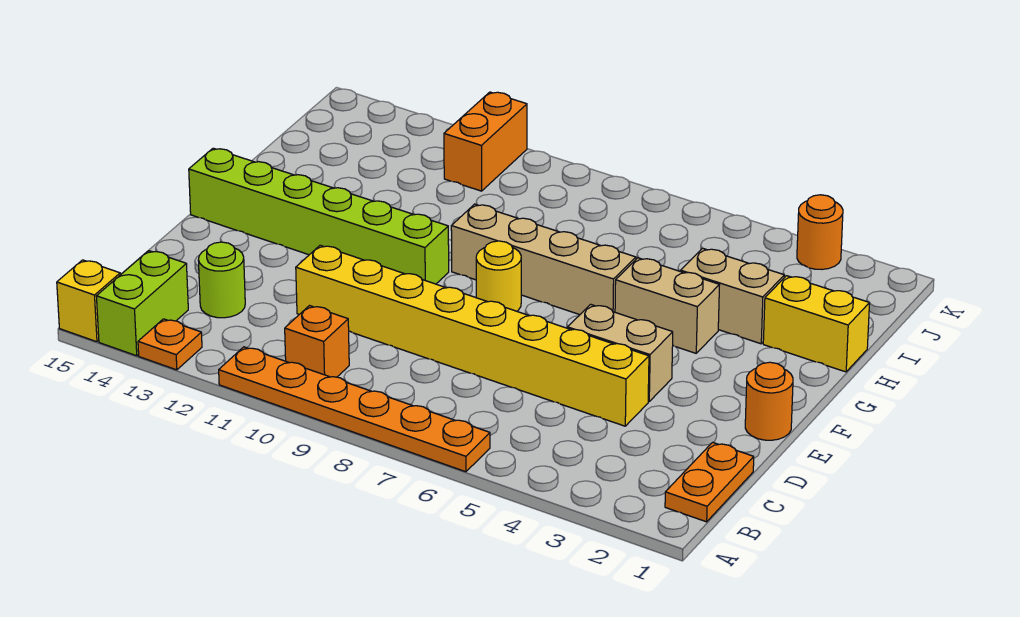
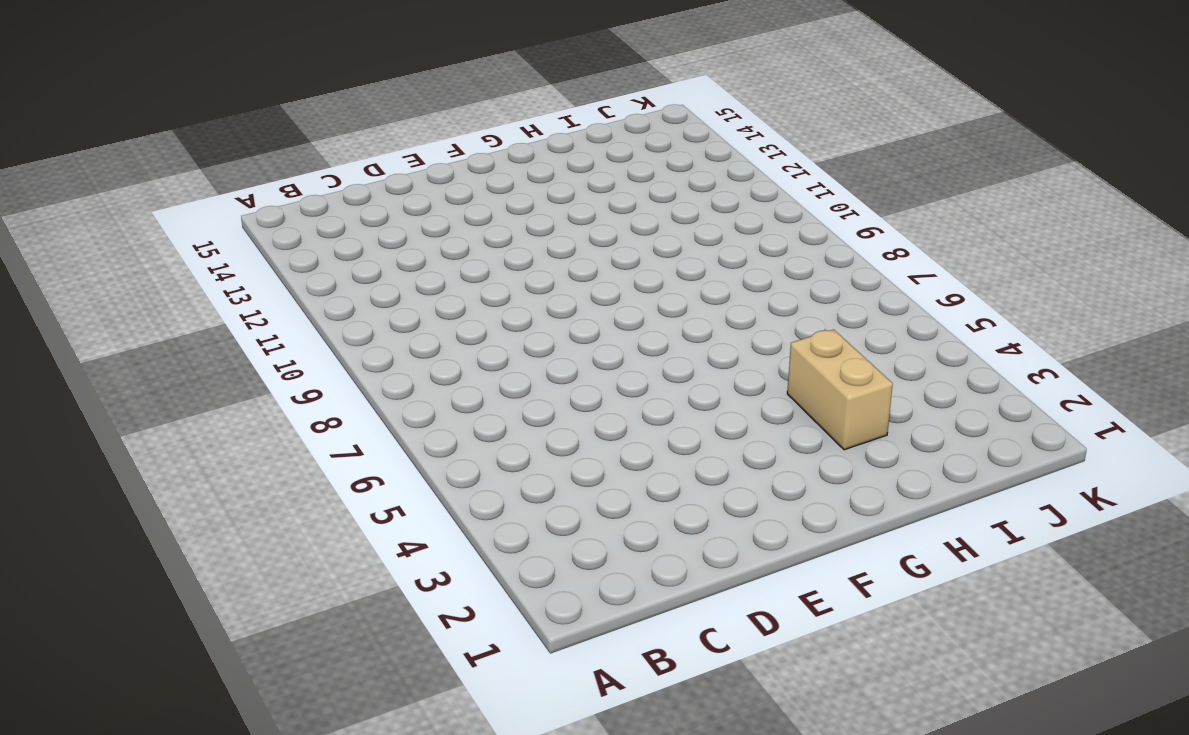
none -> orange 1x6 plate [219,347,490,472]
none -> orange 1x1 plate [138,319,202,370]
none -> lime 1x2 brick [96,251,188,356]

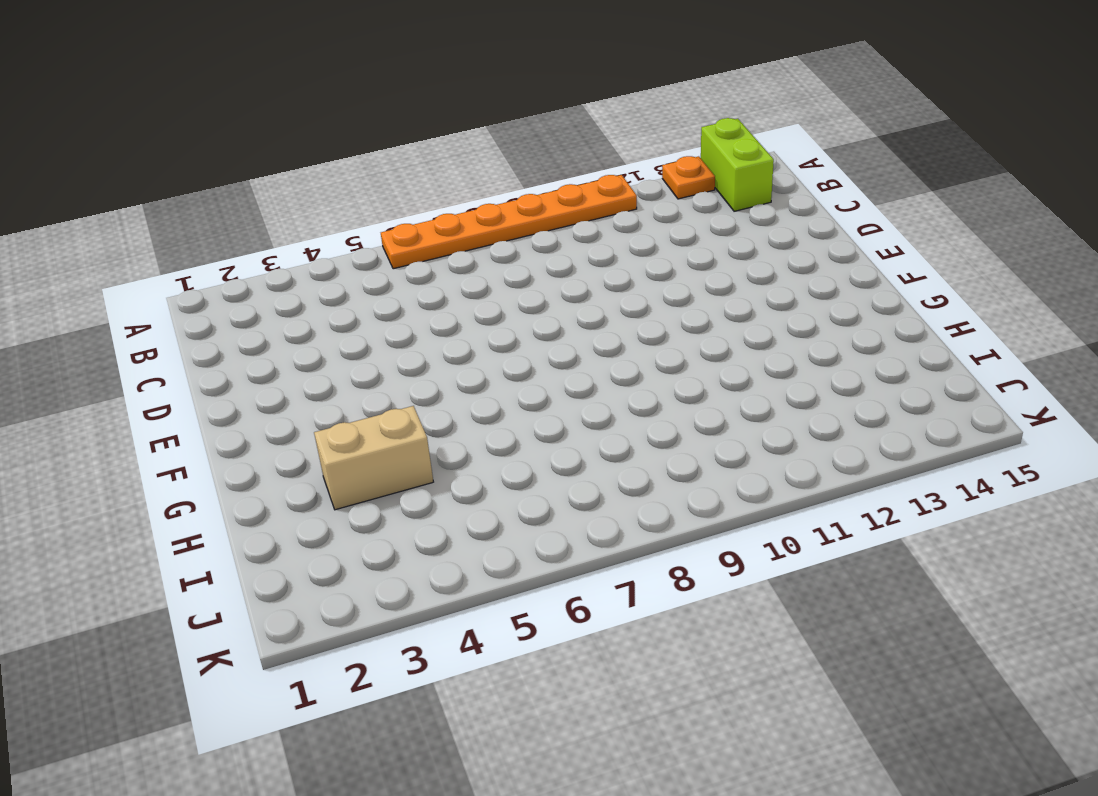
none -> yellow 1x1 brick [57,260,120,342]
none -> orange 1x2 plate [665,442,754,522]
none -> orange 1x1 brick [285,306,349,377]

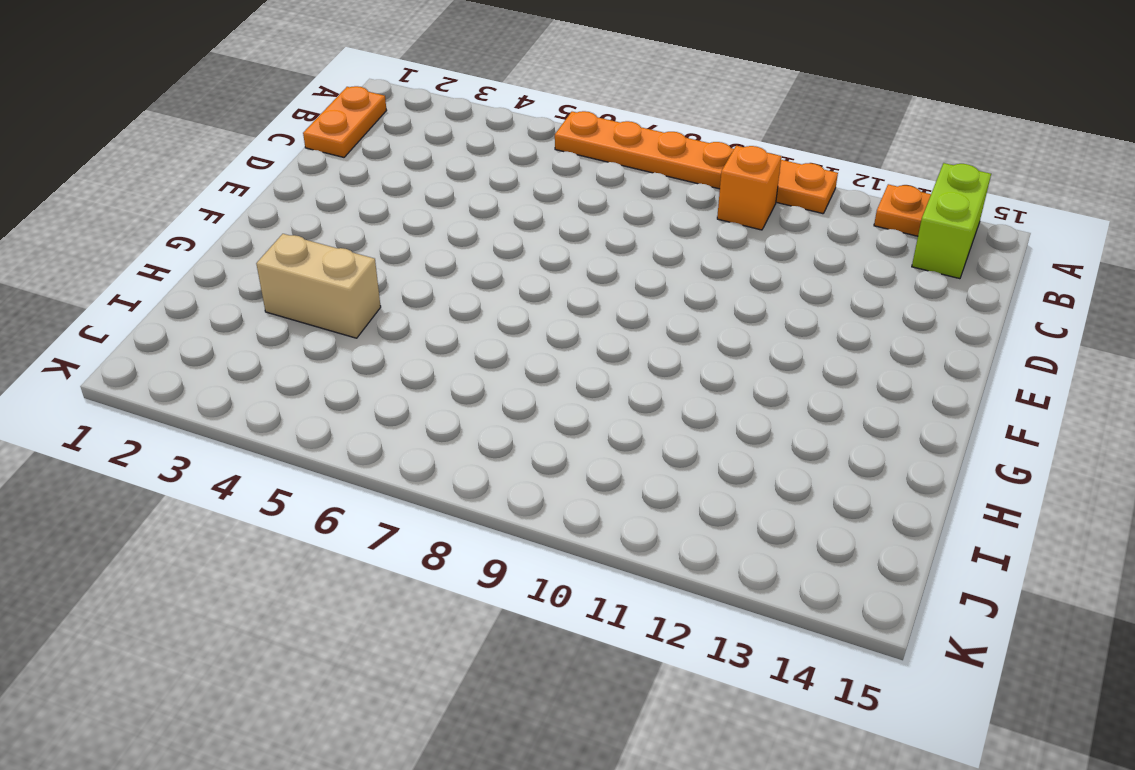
none -> yellow 1x1 brick [57,260,120,342]
none -> lime 1x1 round brick [198,242,245,318]
none -> yellow 1x8 brick [296,245,649,426]

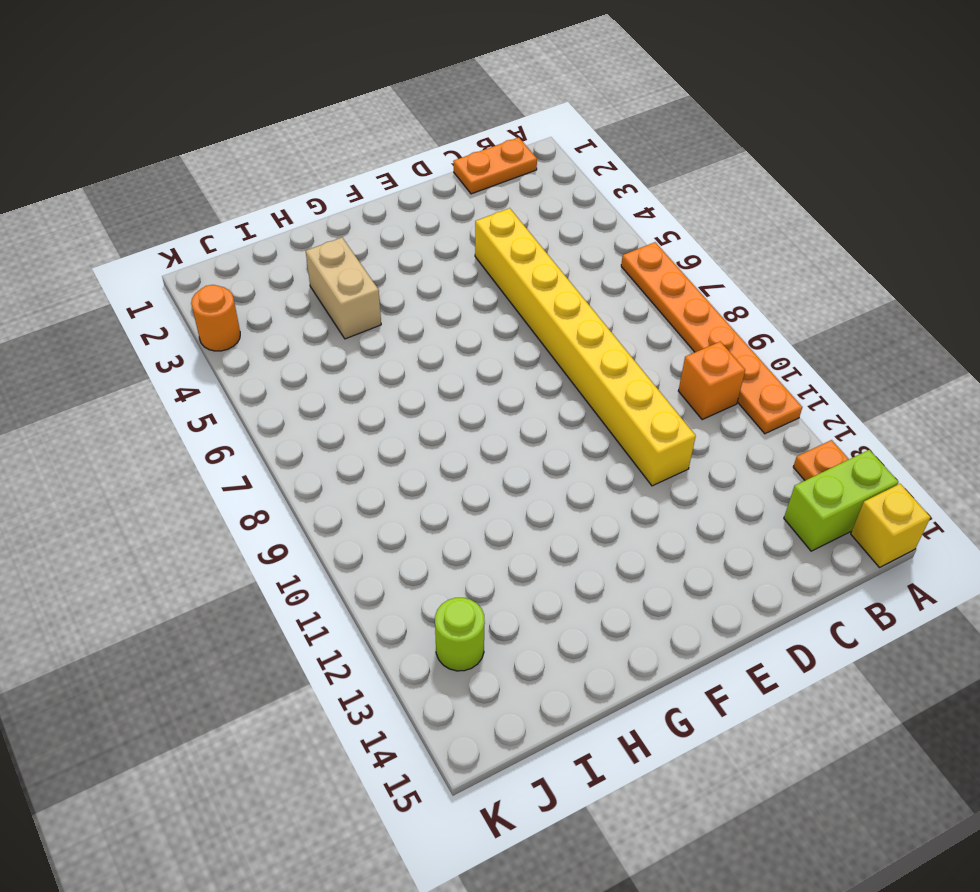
lime 1x1 round brick [435,598,485,671] -> lime 1x1 round brick moved to [198,242,245,318]
none -> orange 1x1 round brick [745,362,793,440]
none -> tan 1x2 brick [568,304,673,402]
none -> yellow 1x1 round brick [476,241,521,311]

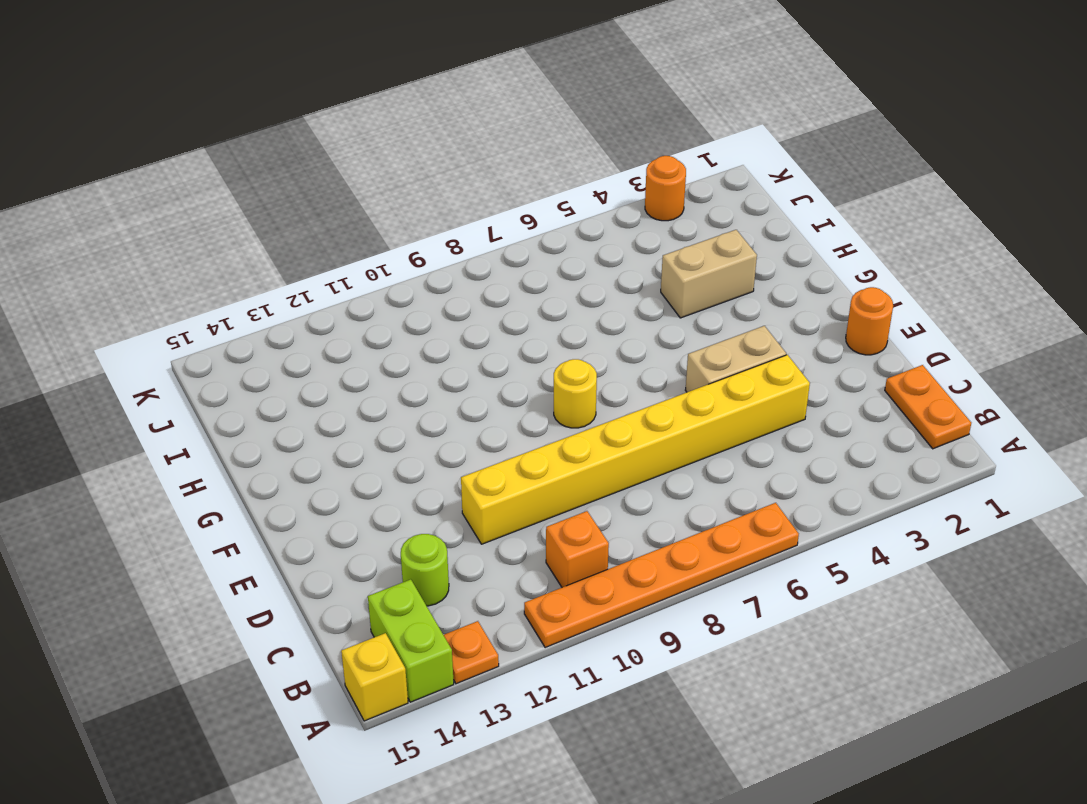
none -> lime 1x6 brick [189,148,449,284]
none -> tan 1x2 brick [615,258,719,353]
none -> tan 1x4 brick [451,204,636,315]

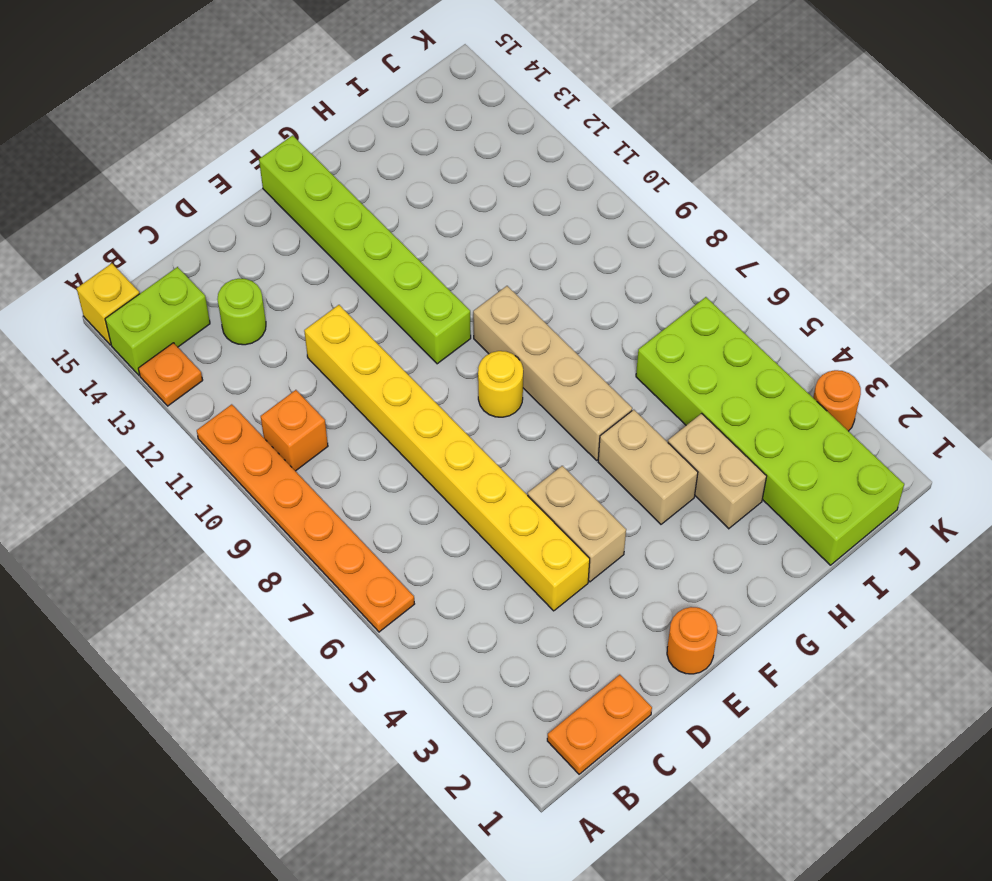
lime 2x6 brick [636,297,904,565] -> none
none -> yellow 1x2 brick [763,276,870,372]
none -> orange 1x2 brick [444,92,527,191]

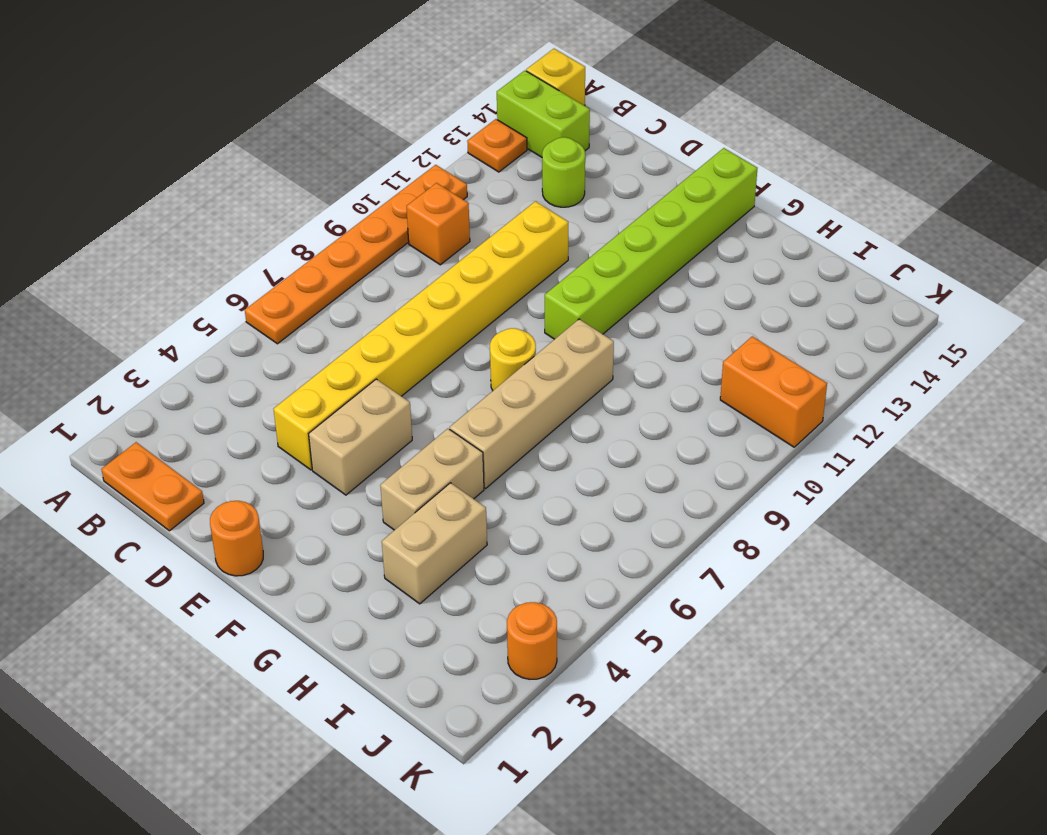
none -> yellow 1x2 brick [763,276,870,372]

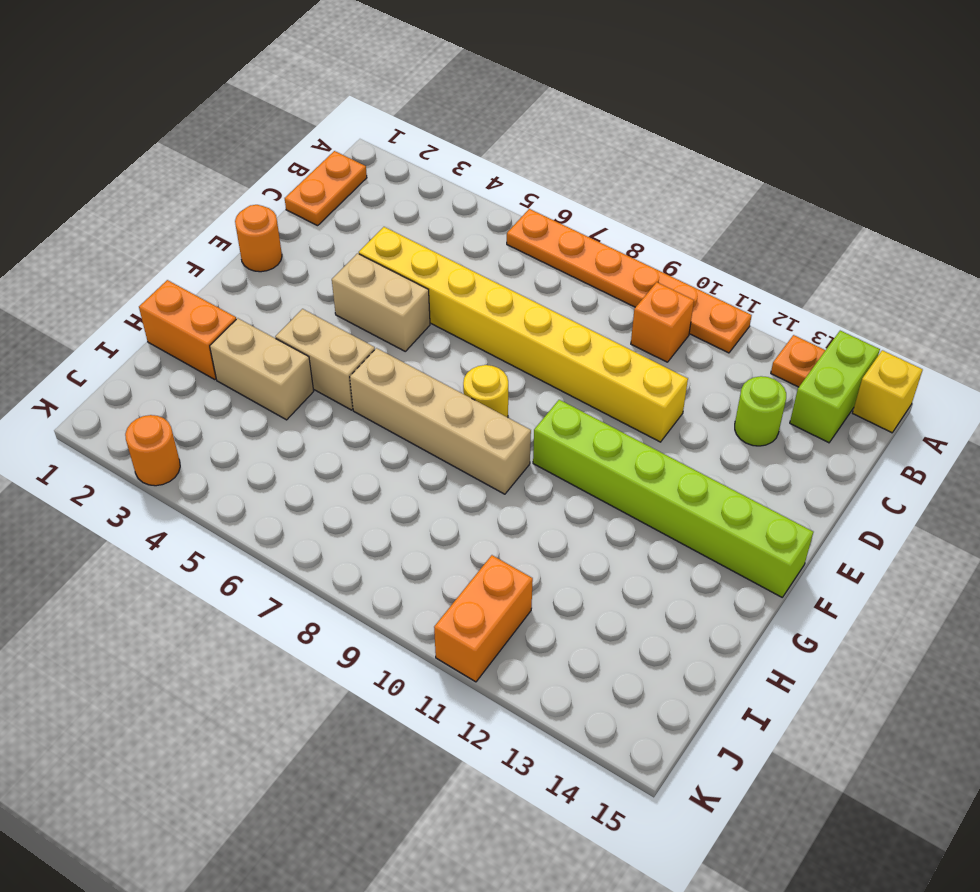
orange 1x2 brick [139,280,236,380] -> yellow 1x2 brick [763,276,870,372]

